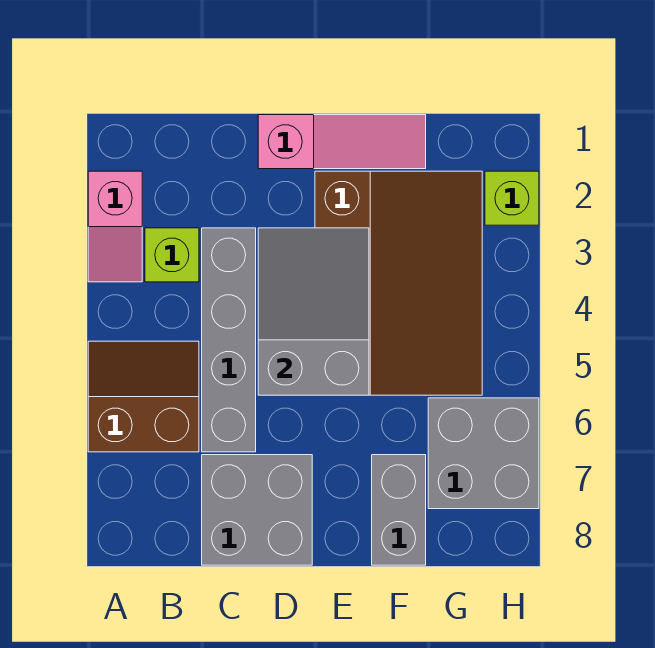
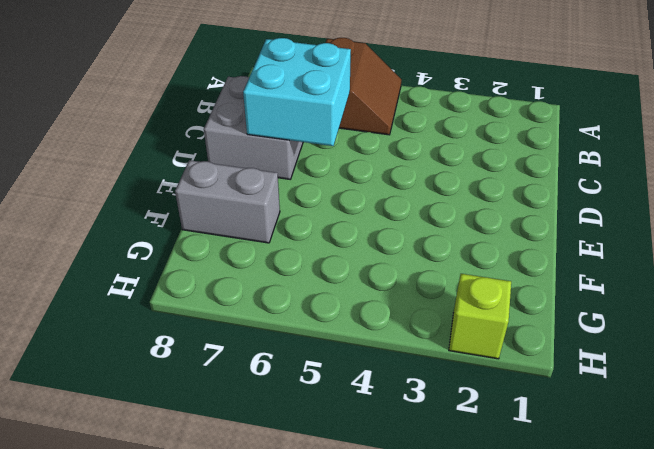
cyan 2x2 brick [243,38,351,146] -> none
none -> pink 1x2 slope [88,171,142,282]
none -> lime 1x1 brick [145,228,199,282]

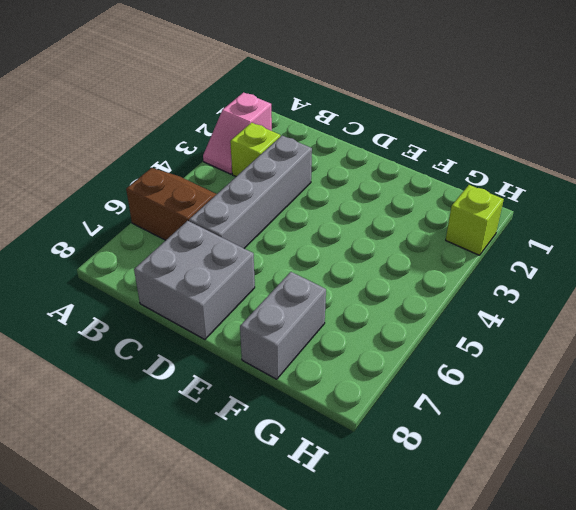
none -> pink 1x3 slope [258,115,426,169]
none -> brown 3x4 slope [315,171,482,395]

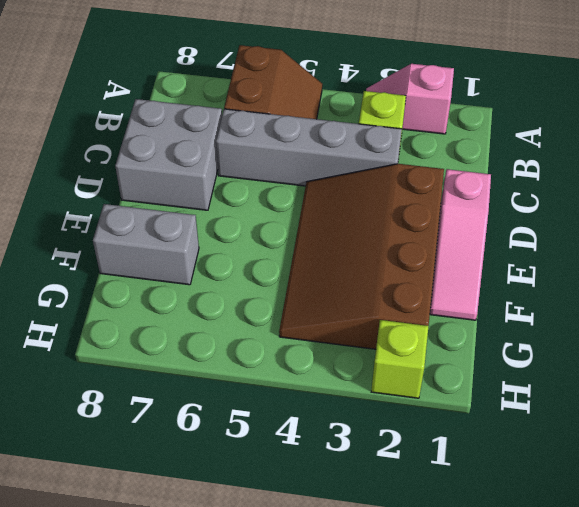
brown 3x4 slope [279,164,444,349] -> brown 3x4 slope turned to [315,171,482,395]
none -> grey 2x2 brick [428,398,539,509]
none -> grey 2x3 slope [258,228,369,395]

